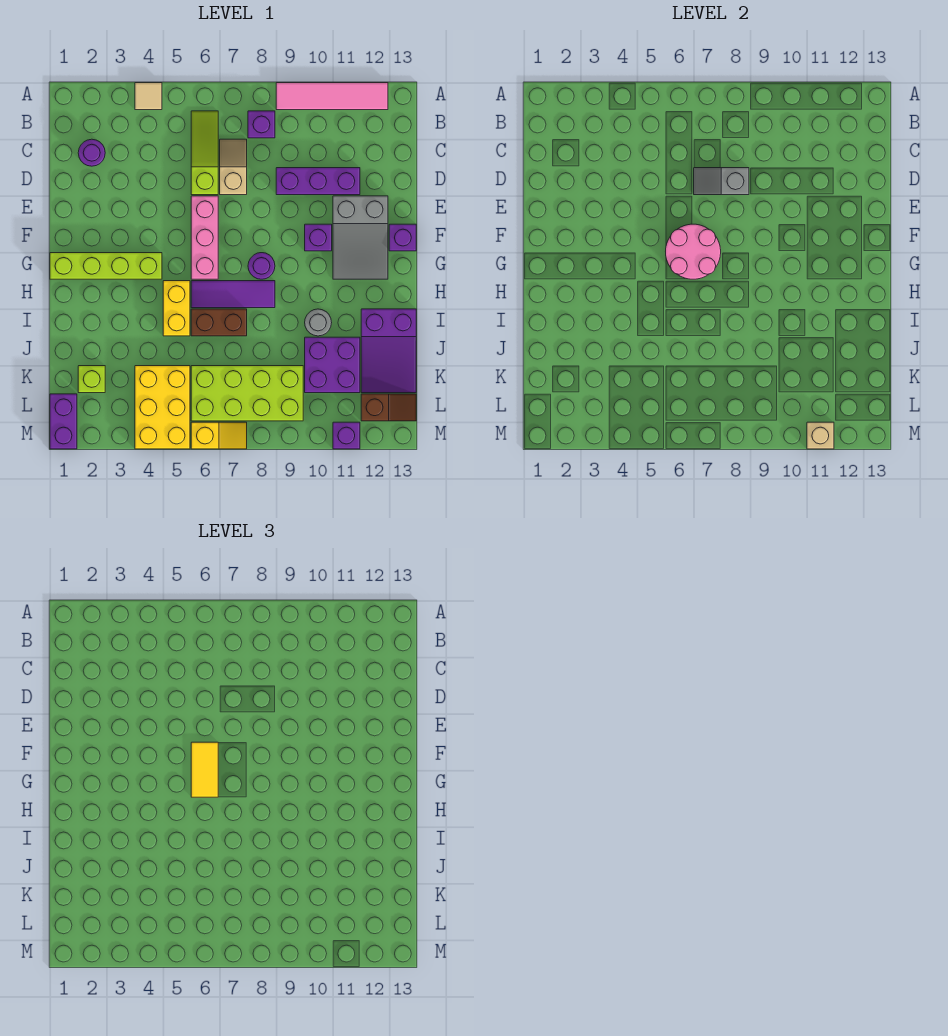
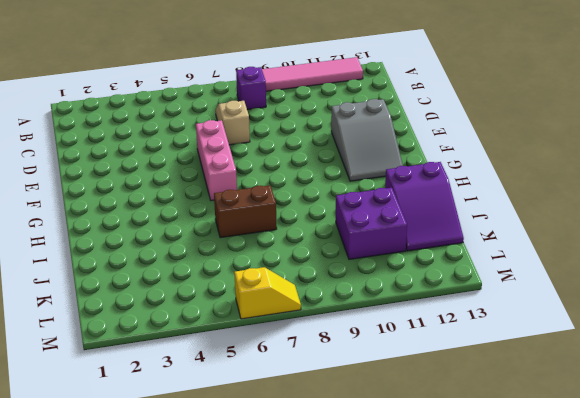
none -> tan 1x1 tile [135,83,162,110]
none -> lime 1x3 slope [191,111,218,195]
none -> purple 1x1 round brick [78,139,105,166]
none -> purple 1x3 brick [276,168,360,195]

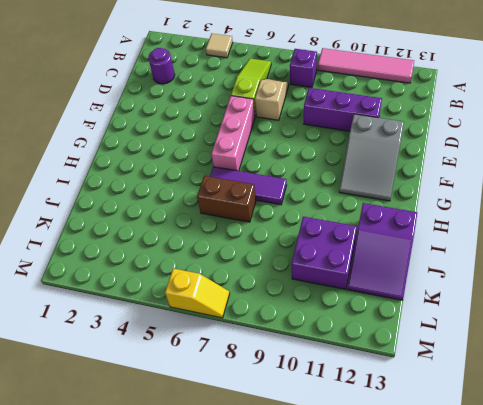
none -> purple 1x1 brick [305,224,332,251]
none -> purple 1x1 brick [389,224,416,251]
none -> lime 1x4 brick [50,253,162,279]
none -> purple 1x1 round brick [248,253,275,279]

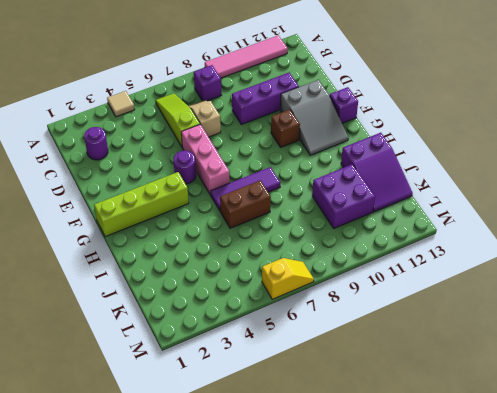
purple 1x1 round brick [174,151,196,184] -> purple 1x1 round brick moved to [248,253,275,279]
brown 1x1 brick [271,109,300,147] -> purple 1x1 brick [305,224,332,251]
none -> yellow 1x2 brick [163,281,190,336]
none -> grey 1x1 round brick [305,309,332,336]
none -> lime 1x1 brick [78,366,105,393]
none -> yellow 2x3 brick [135,366,190,449]

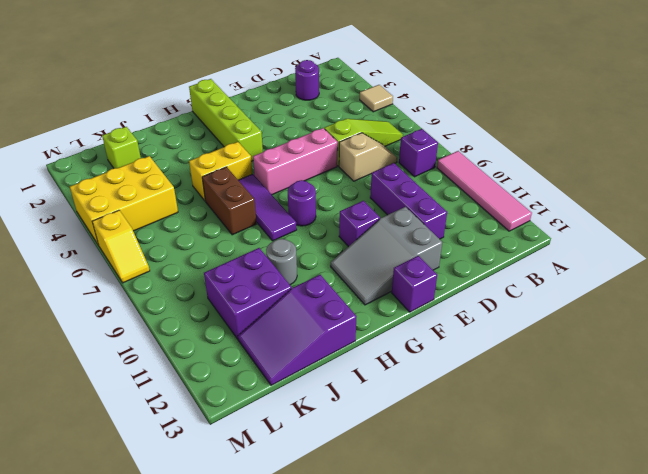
none -> lime 2x4 brick [191,366,303,421]
none -> purple 1x2 brick [50,394,77,449]
none -> brown 1x2 slope [361,394,416,421]
none -> purple 1x1 brick [333,422,360,449]

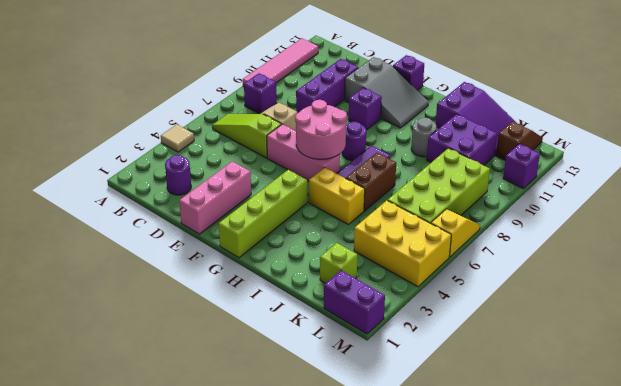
pink 1x3 brick [179,161,251,234] -> none
none -> grey 1x2 slope [694,168,749,195]
none -> tan 1x1 brick [807,422,834,449]
none -> yellow 1x2 tile [191,742,218,797]

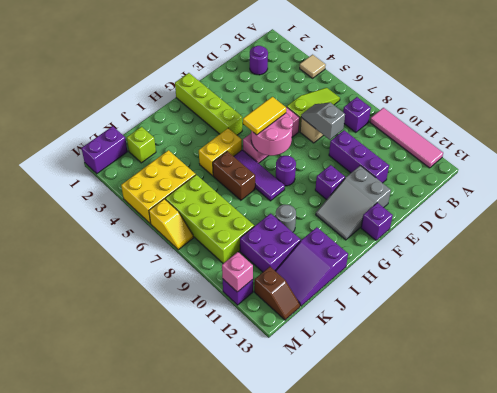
pink 1x1 brick [222,252,253,292] -> tan 1x1 brick [807,422,834,449]

